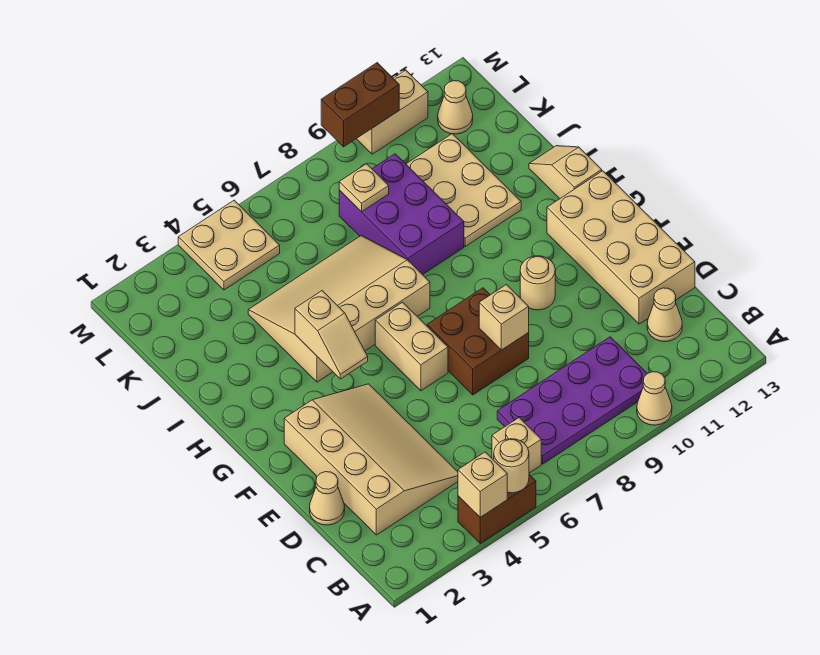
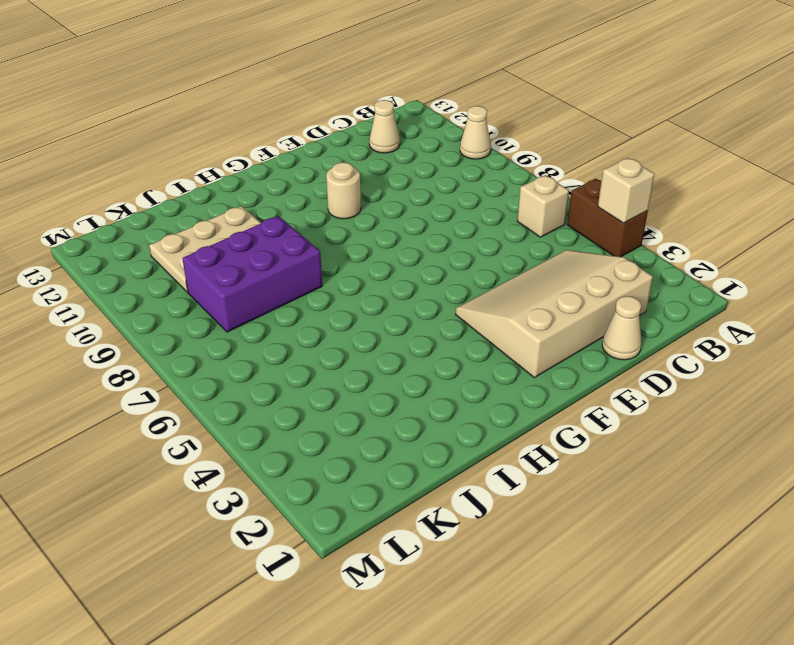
none -> purple 2x4 plate [497,337,647,464]
none -> tan 2x4 brick [547,171,695,324]
none -> brown 2x2 brick [427,288,529,395]

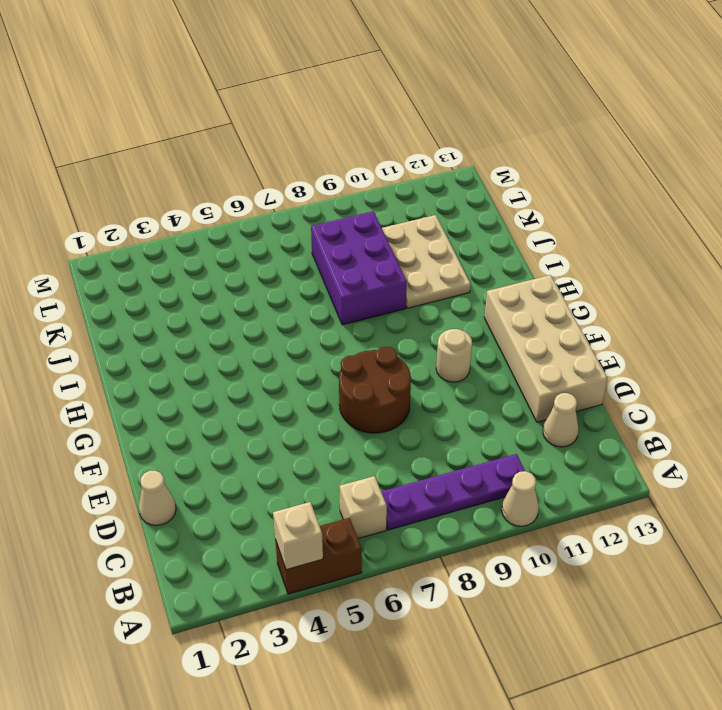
purple 1x4 plate [381,454,525,530] -> purple 2x4 plate [497,337,647,464]
brown 2x2 round brick [339,347,411,433] -> brown 2x2 brick [427,288,529,395]
none -> tan 3x4 slope [284,384,458,535]
none -> tan 1x2 brick [375,302,448,391]
none -> tan 3x4 slope [248,235,430,382]

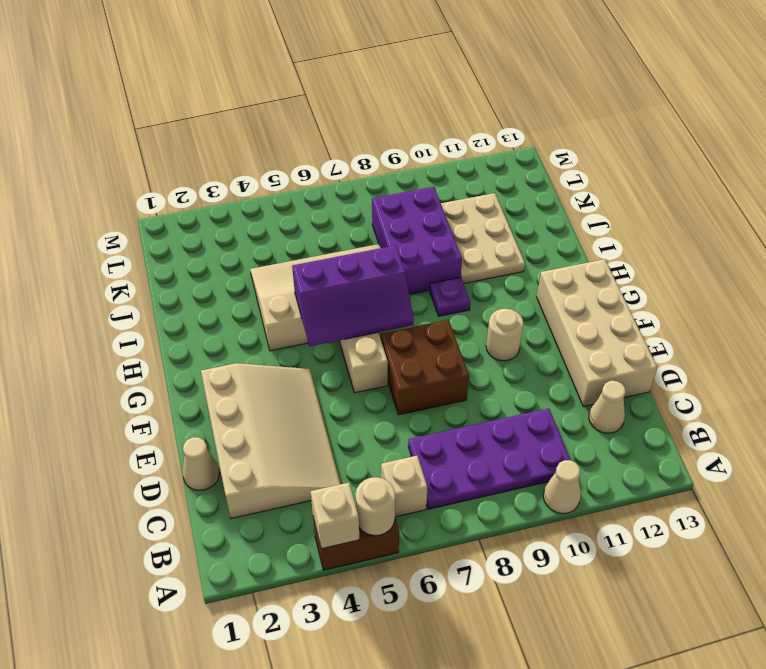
purple 2x3 slope [292,245,414,346] -> none
purple 1x1 plate [430,277,470,316] -> none
none -> tan 1x2 slope [529,146,602,199]
none -> tan 2x2 plate [178,200,280,290]
none -> tan 1x1 cone [438,81,473,134]

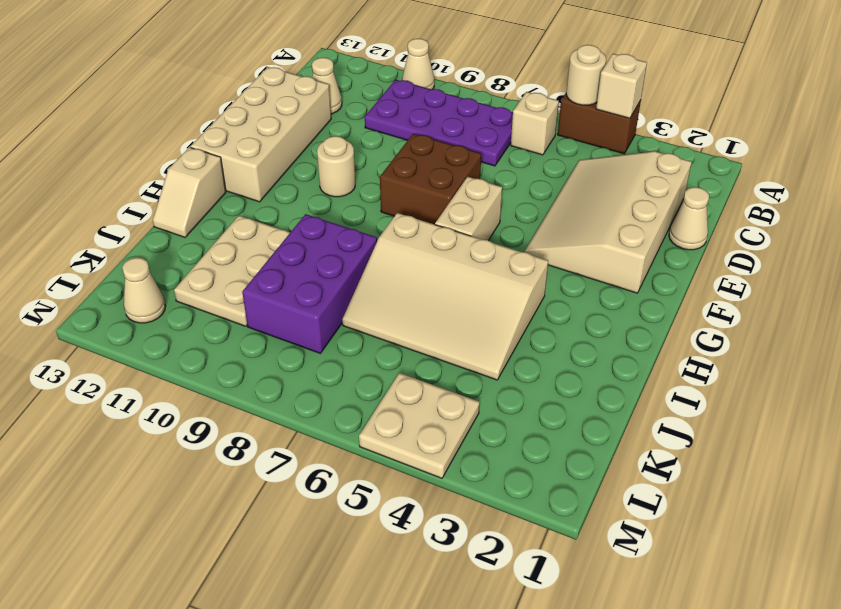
none -> tan 1x2 brick [357,70,428,154]
none -> tan 1x1 brick [479,285,529,350]
none -> tan 1x2 slope [295,291,368,379]

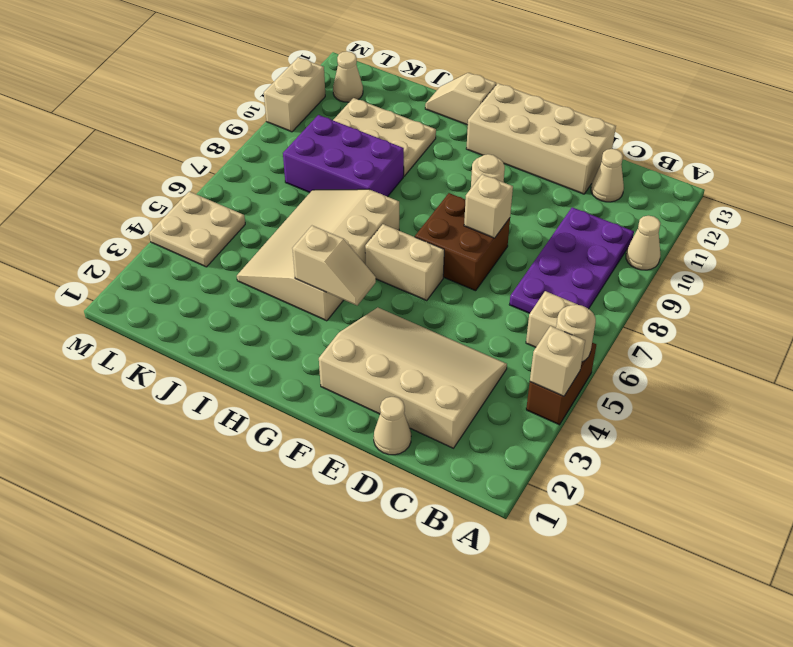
none -> tan 1x1 plate [339,164,389,212]
none -> brown 1x2 brick [321,63,399,147]

